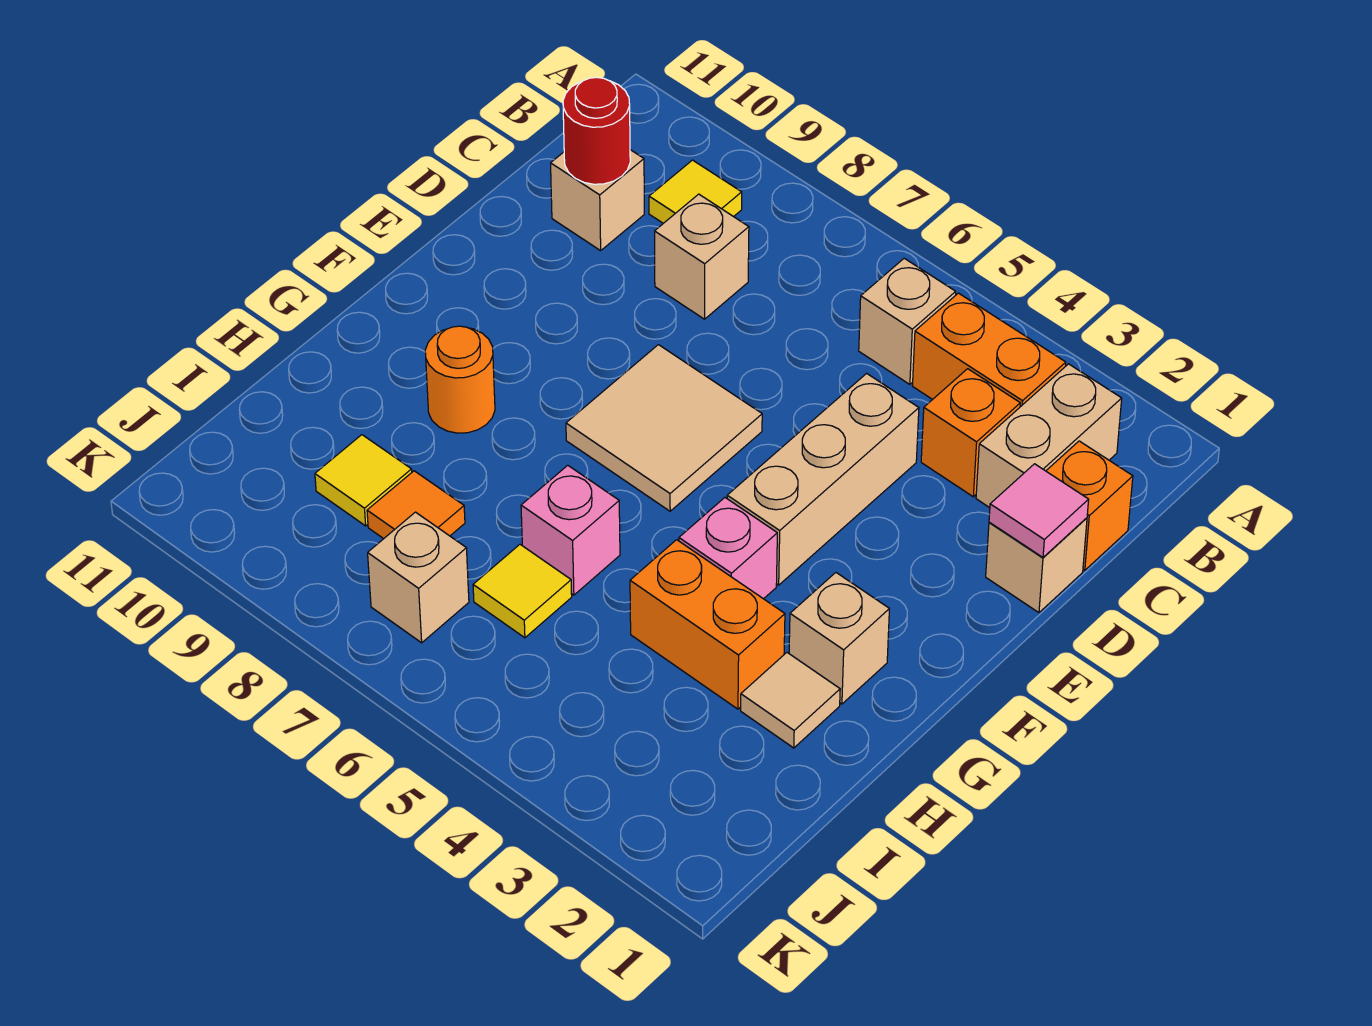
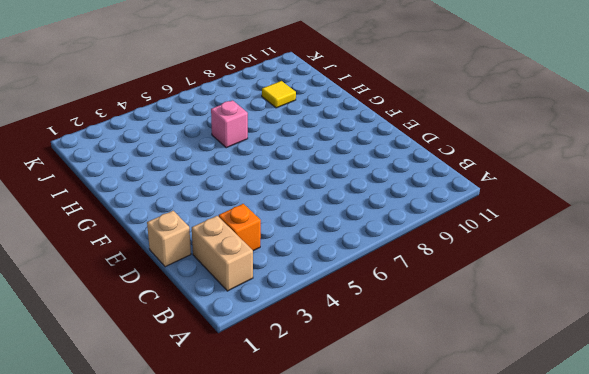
none -> orange 1x2 brick [913,293,1066,407]
none -> tan 1x1 brick [859,258,956,384]
none -> yellow 1x1 tile [649,160,742,223]

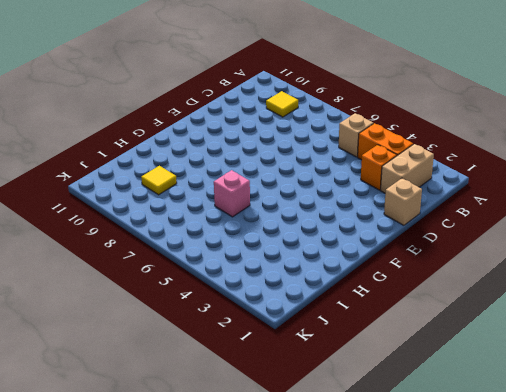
none -> orange 1x1 brick [1046,441,1133,570]
none -> tan 1x1 brick [655,194,749,319]
none -> tan 1x1 brick [551,150,644,251]

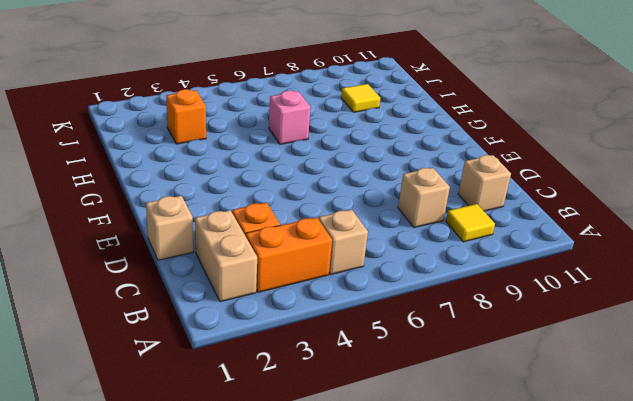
orange 1x1 brick [166,89,206,144] -> orange 1x1 brick moved to [1046,441,1133,570]
none -> tan 1x3 brick [727,373,919,585]
none -> tan 2x2 tile [566,345,762,511]
none -> tan 1x1 brick [789,573,889,704]

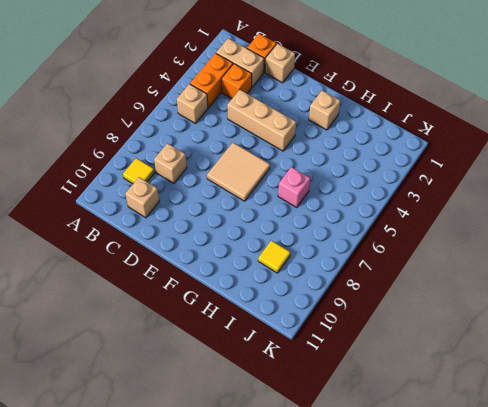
none -> pink 1x1 brick [679,498,777,599]
none -> orange 1x1 round brick [425,326,495,433]
none -> tan 1x1 tile [741,653,840,748]

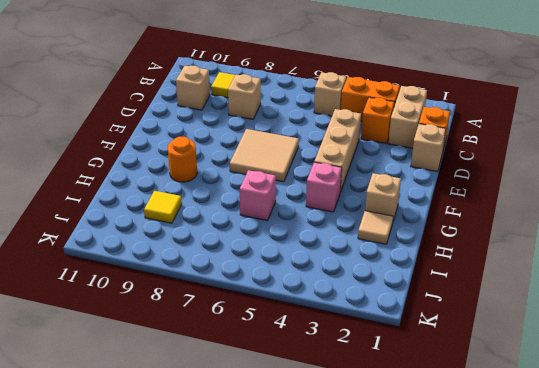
none -> orange 1x2 brick [630,540,785,709]
none -> yellow 1x1 tile [473,545,572,638]
none -> orange 1x1 tile [367,471,465,539]

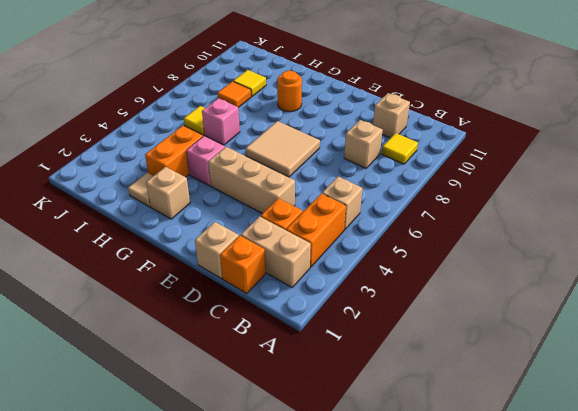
none -> tan 1x1 brick [368,512,469,643]
none -> red 1x1 round brick [563,77,630,184]
none -> pink 1x1 tile [989,464,1089,557]

